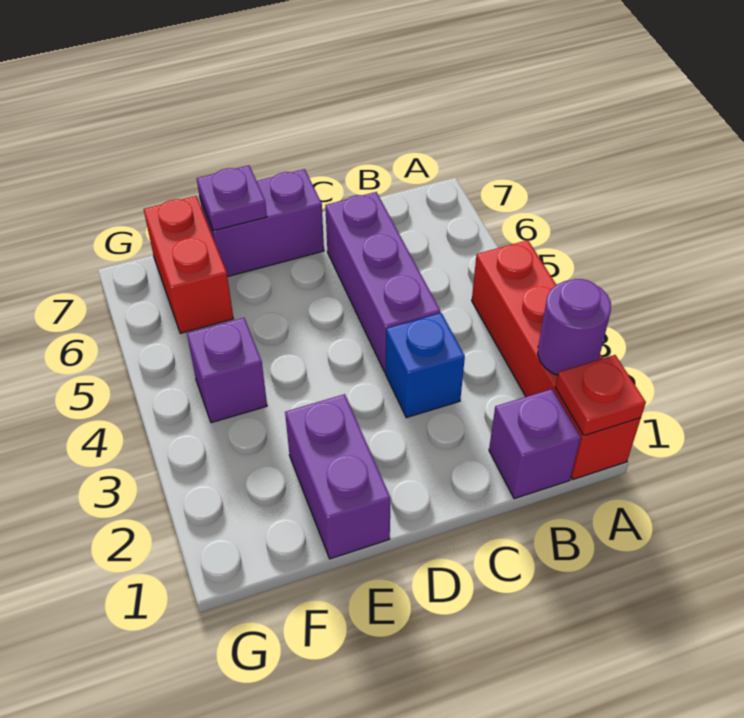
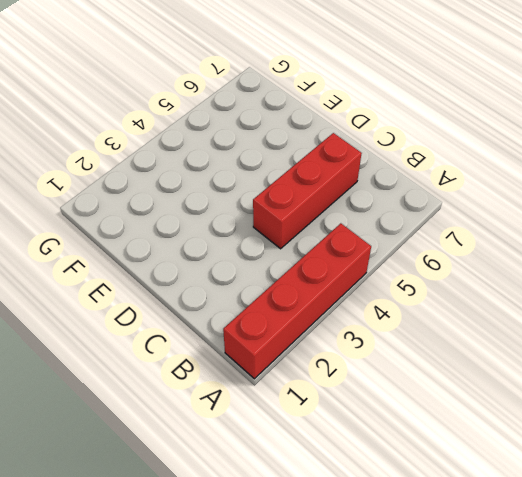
red 1x3 brick [253,133,362,249] -> purple 1x3 brick [325,192,440,372]
none -> purple 1x1 brick [489,389,581,499]
none -> blue 1x1 brick [385,313,465,418]

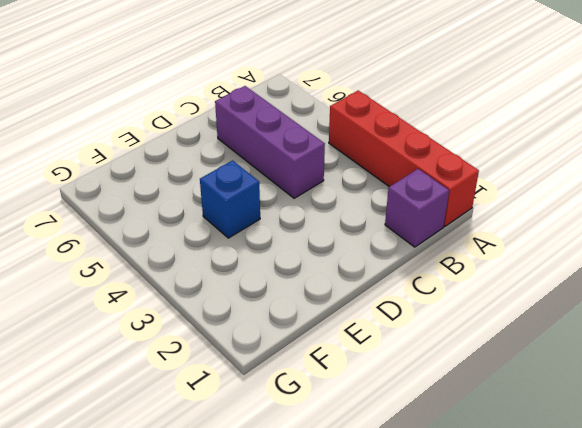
blue 1x1 brick [200,160,260,238] -> blue 1x1 brick moved to [385,313,465,418]
none -> purple 1x2 brick [200,169,324,277]
none -> purple 1x2 brick [285,394,391,559]

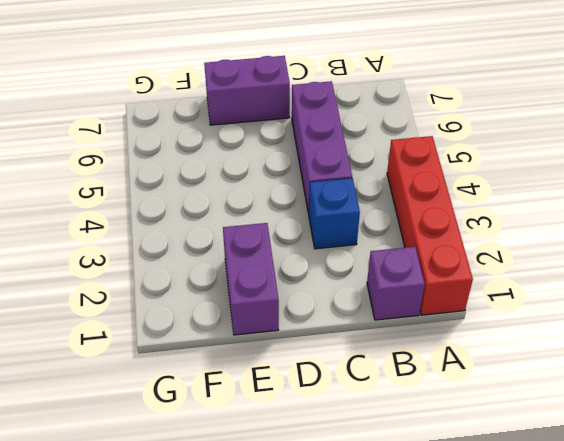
none -> purple 1x1 brick [187,318,267,423]
none -> red 1x2 brick [144,196,234,333]

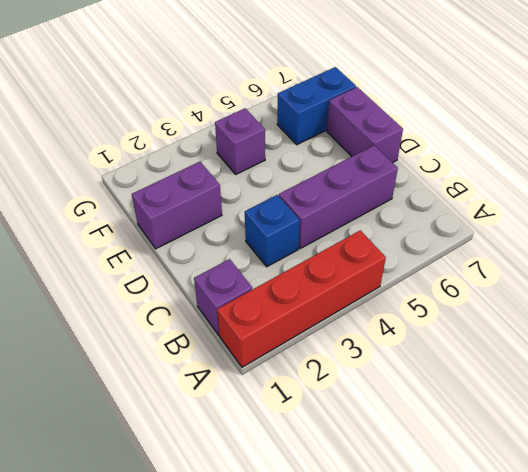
blue 1x2 brick [277,67,356,145] -> red 1x2 brick [144,196,234,333]
none -> red 1x1 plate [555,355,646,436]
none -> purple 1x1 round brick [538,279,611,375]

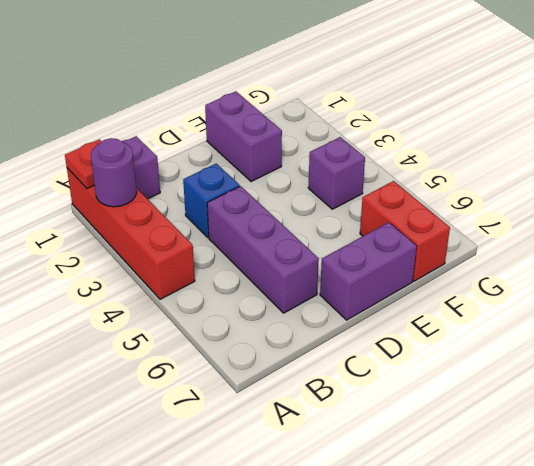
none -> purple 1x1 plate [197,165,267,231]

